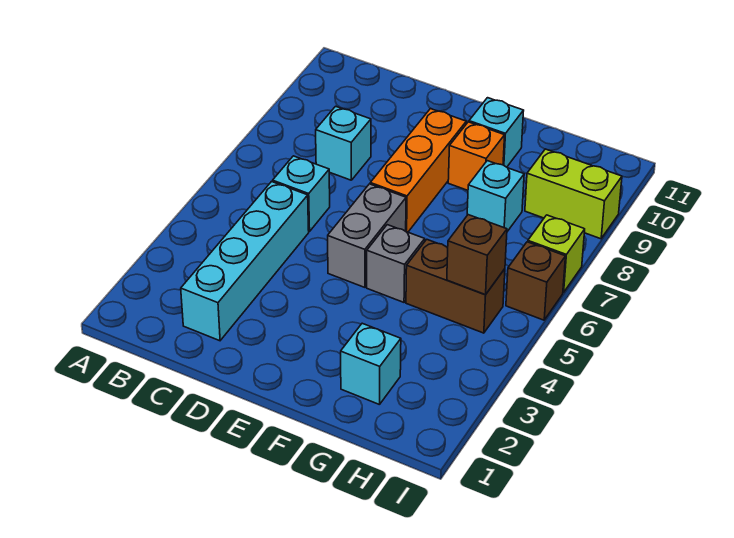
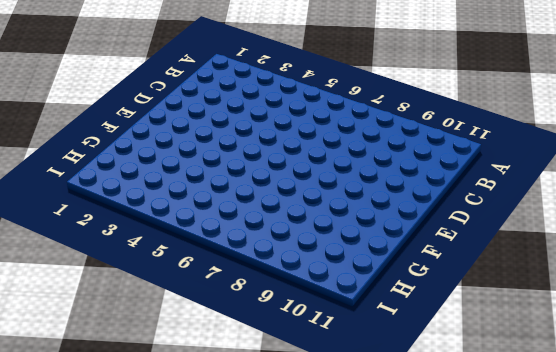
none -> cyan 1x4 brick [181,182,309,341]
none -> cyan 1x1 brick [273,156,330,232]
none -> cyan 1x1 brick [316,106,371,180]

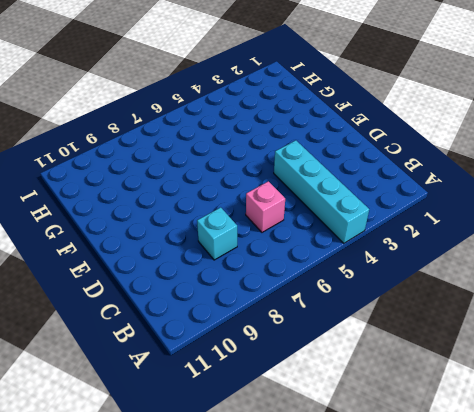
cyan 1x4 brick [274,140,369,243] -> cyan 1x4 brick turned to [181,182,309,341]
pink 1x1 brick [246,181,285,232] -> cyan 1x1 brick [273,156,330,232]
none -> grey 1x2 brick [328,184,406,287]
none -> orange 1x3 brick [370,109,466,232]
none -> grey 1x1 brick [367,225,425,302]

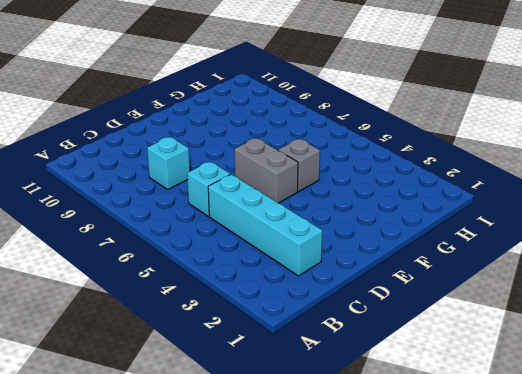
none -> orange 1x3 brick [370,109,466,232]
none -> orange 1x1 brick [448,122,505,190]
none -> cyan 1x1 brick [469,98,524,167]

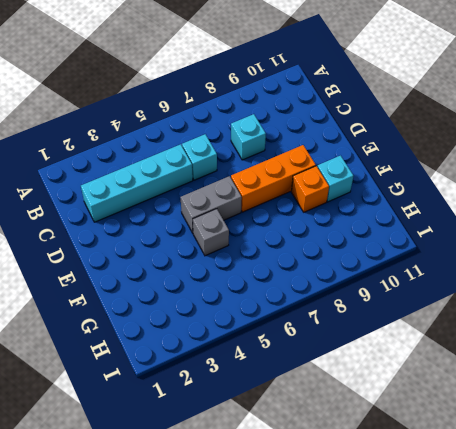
none -> cyan 1x1 brick [341,323,401,405]
none -> brown 1x2 brick [406,239,505,333]
none -> cyan 1x1 brick [467,161,524,232]

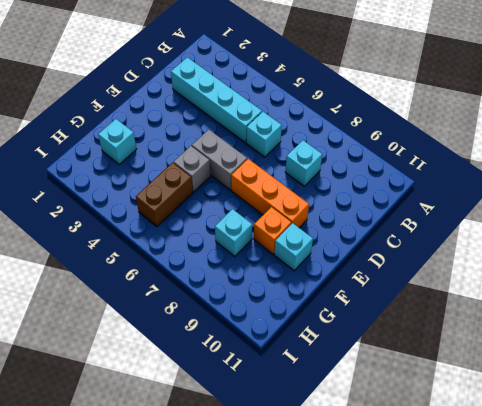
none -> lime 1x2 brick [525,149,622,239]
none -> brown 1x1 brick [506,242,566,320]
none -> lime 1x1 brick [528,215,585,293]

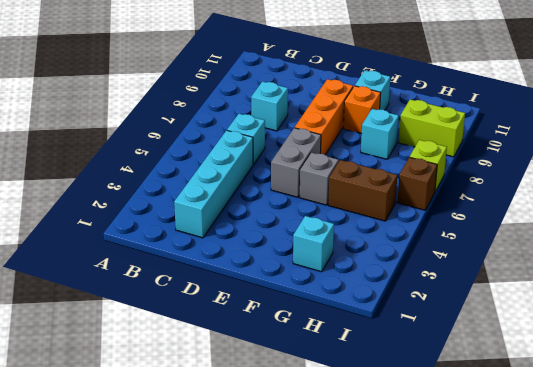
none -> brown 1x1 brick [447,215,507,295]

